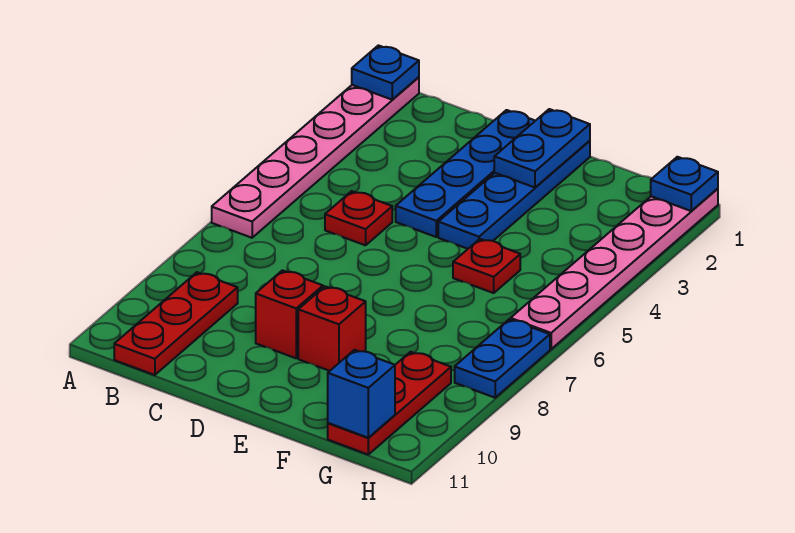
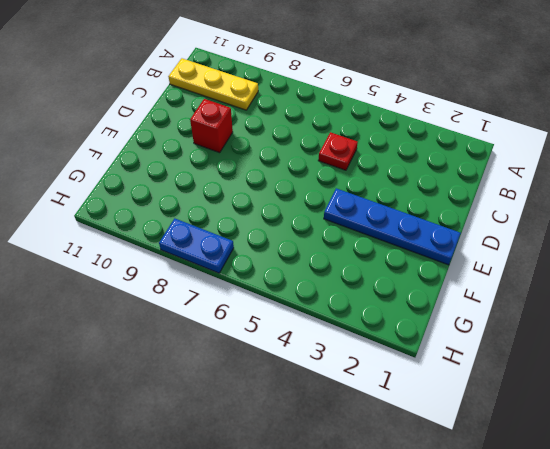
yellow 1x3 plate [168,58,258,110] -> red 1x3 plate [114,272,238,375]
none -> pink 1x6 plate [212,77,419,238]
none -> blue 1x4 plate [396,110,535,237]
none -> red 1x1 brick [298,286,366,371]

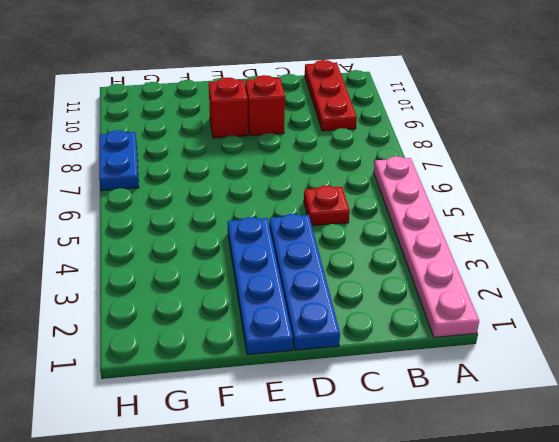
none -> red 1x1 plate [453,239,520,293]
none -> red 1x3 plate [328,352,451,454]
none -> pink 1x6 plate [511,189,718,349]

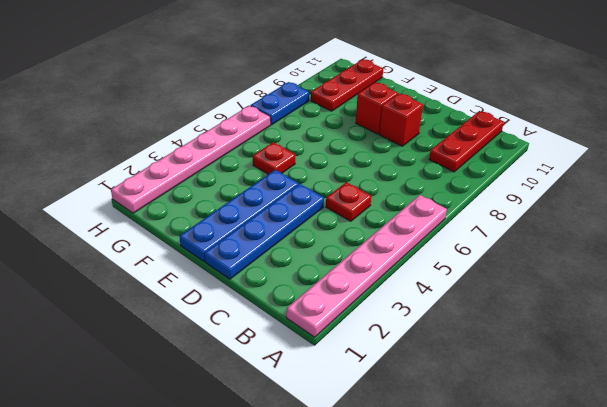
none -> blue 1x1 plate [352,45,419,100]
none -> blue 1x2 plate [494,109,590,188]
none -> blue 1x1 brick [328,350,395,438]

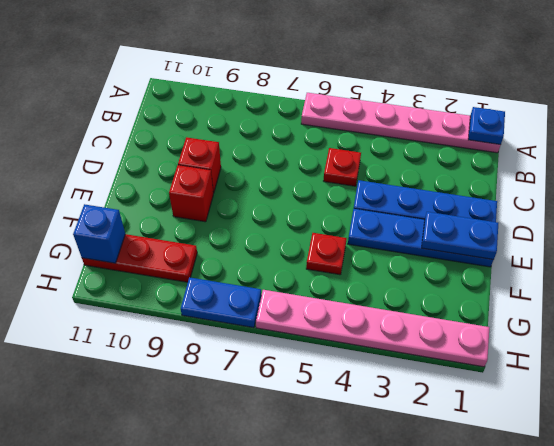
none -> red 1x3 plate [114,272,238,375]
none -> blue 1x1 plate [651,157,718,211]

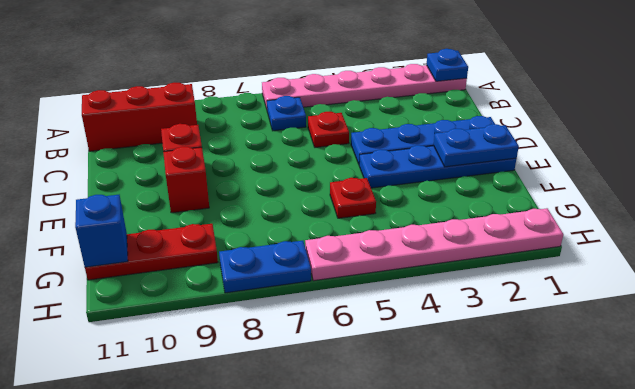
blue 1x1 plate [267,96,306,131] -> blue 1x1 plate moved to [651,157,718,211]
red 1x3 brick [82,83,197,151] -> red 1x3 plate [114,272,238,375]

